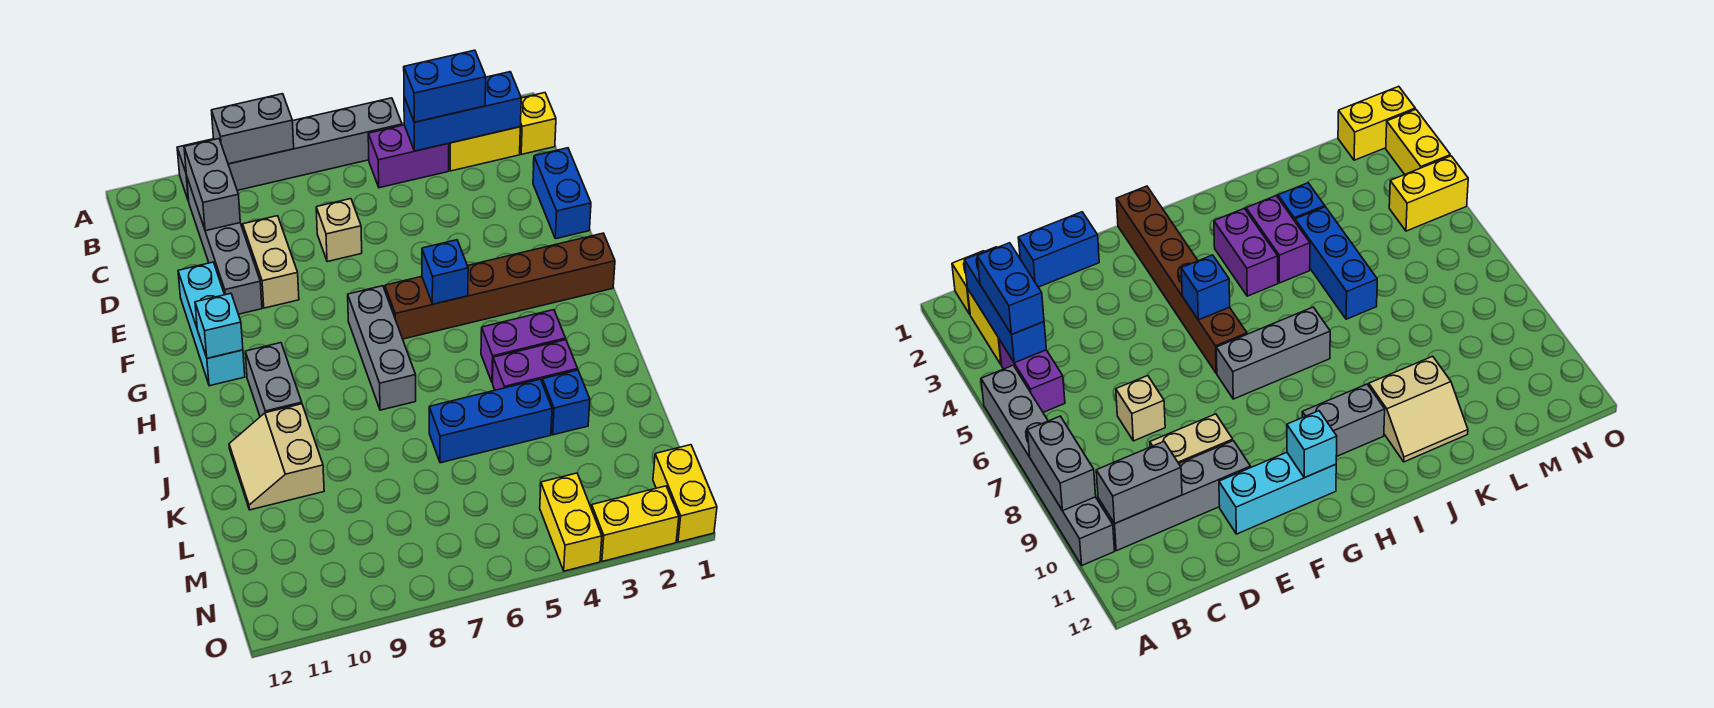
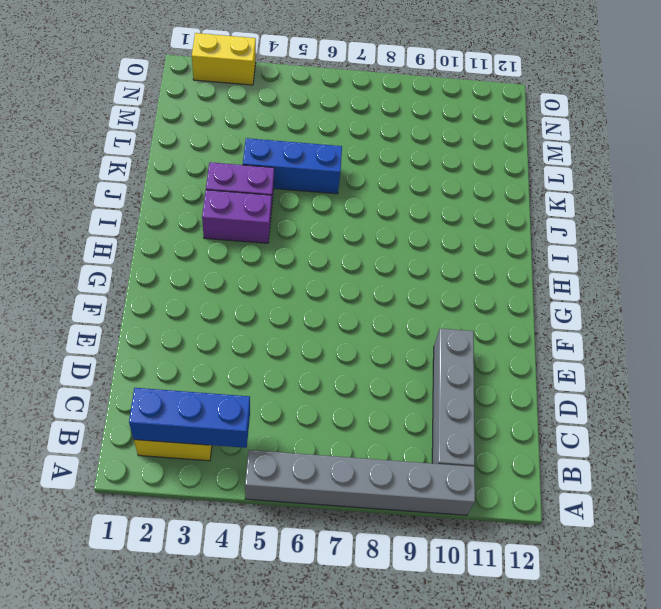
none -> yellow 1x1 brick [520,93,556,154]
none -> purple 1x2 brick [368,125,449,188]
none -> blue 1x2 brick [533,148,591,239]

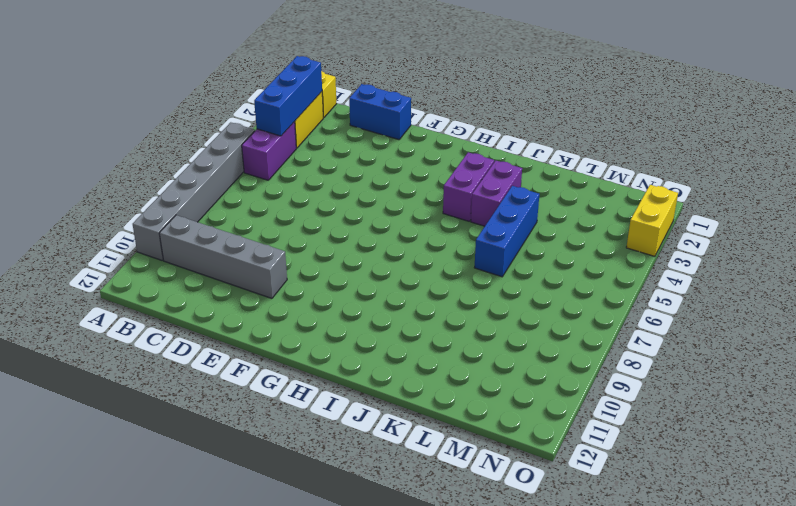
none -> tan 1x1 brick [316,199,362,262]
none -> tan 1x2 brick [243,216,299,308]
none -> cyan 1x3 brick [178,262,245,386]

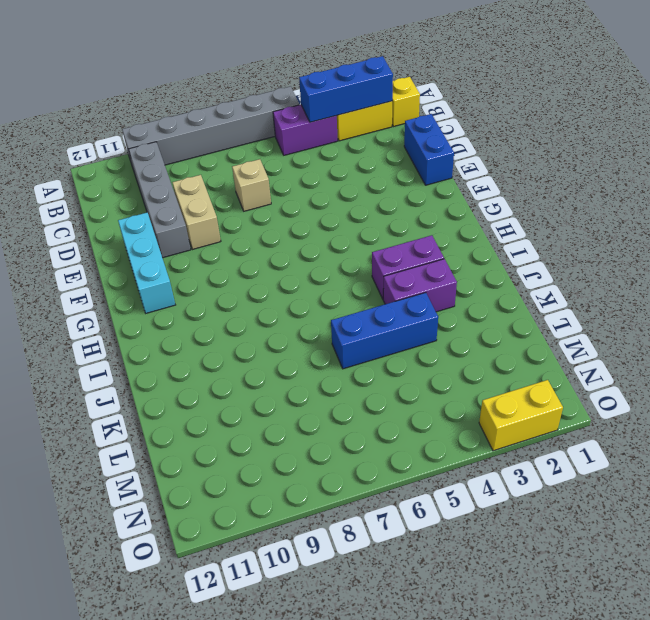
none -> brown 1x6 brick [385,233,615,339]
none -> grey 1x3 brick [348,286,416,410]
none -> grey 1x2 brick [245,343,302,417]

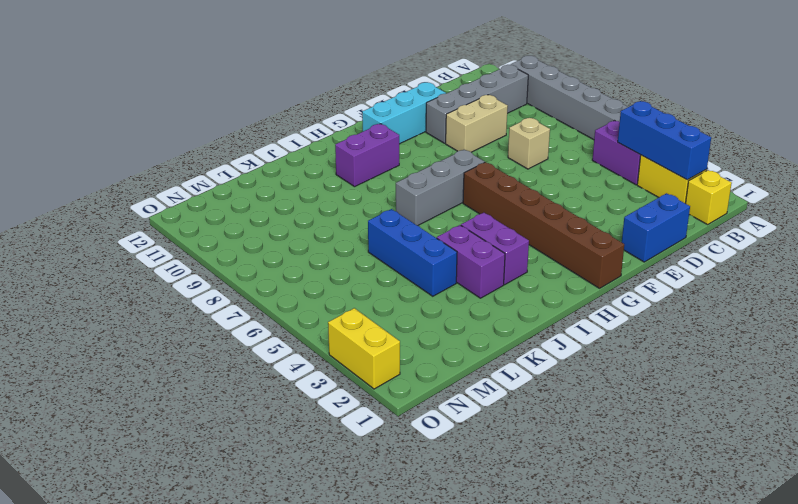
purple 1x2 brick [335,124,399,187] -> grey 1x2 brick [245,343,302,417]
none -> tan 2x2 slope [229,404,324,510]
none -> blue 1x1 brick [542,370,590,435]
none -> yellow 1x2 brick [653,445,717,542]

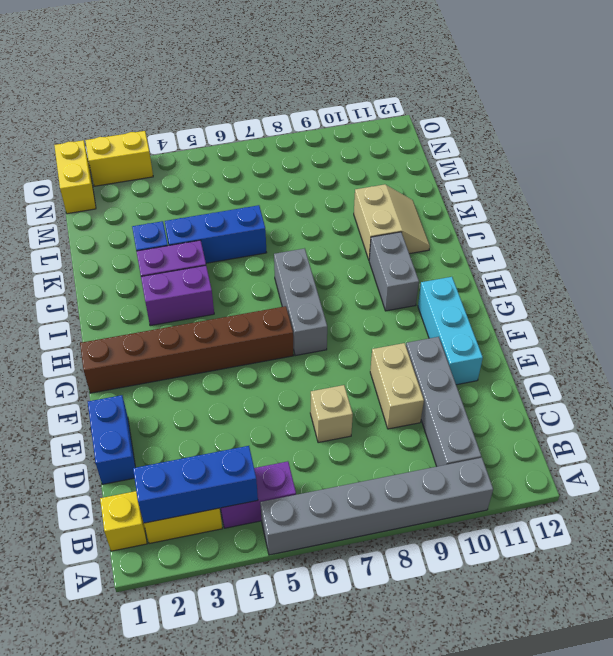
none -> yellow 1x2 brick [540,473,602,571]
none -> grey 1x2 brick [211,94,294,164]
none -> grey 1x2 brick [184,139,240,231]

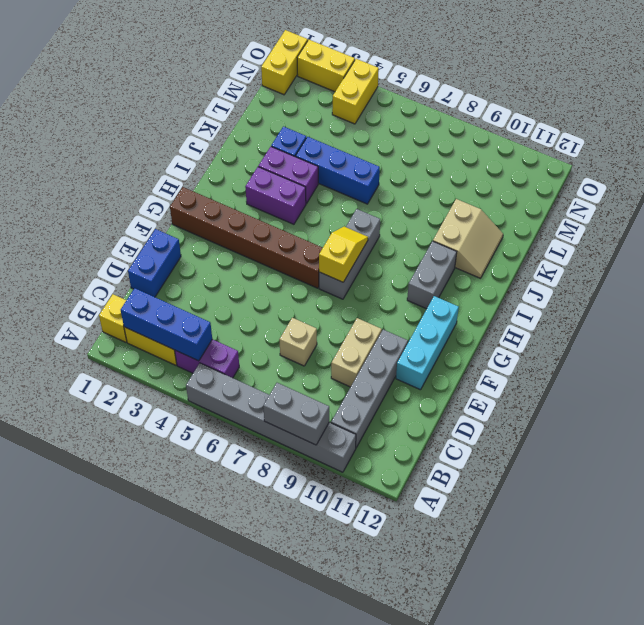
yellow 1x2 slope [319,227,368,282] -> none
none -> grey 1x2 brick [184,139,240,231]
none -> blue 1x1 brick [422,240,468,304]
none -> cyan 1x1 brick [195,293,243,358]

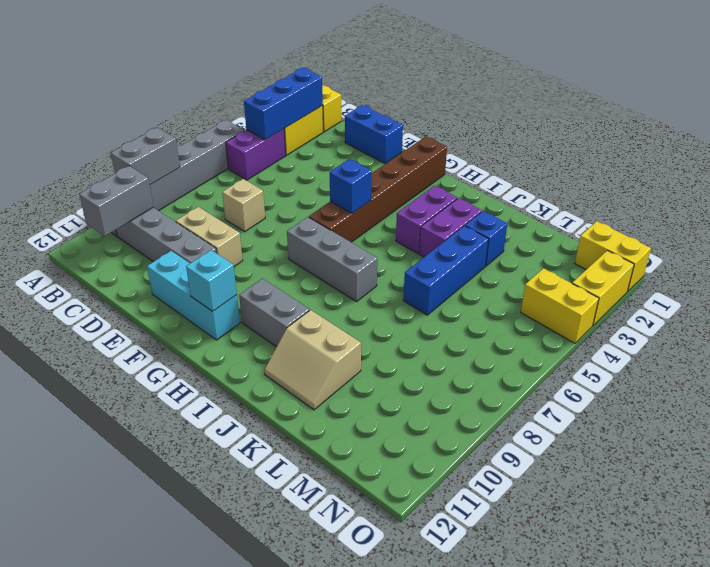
grey 1x2 brick [79,166,153,236] -> grey 1x2 brick turned to [184,139,240,231]
none -> blue 1x2 brick [404,50,486,122]

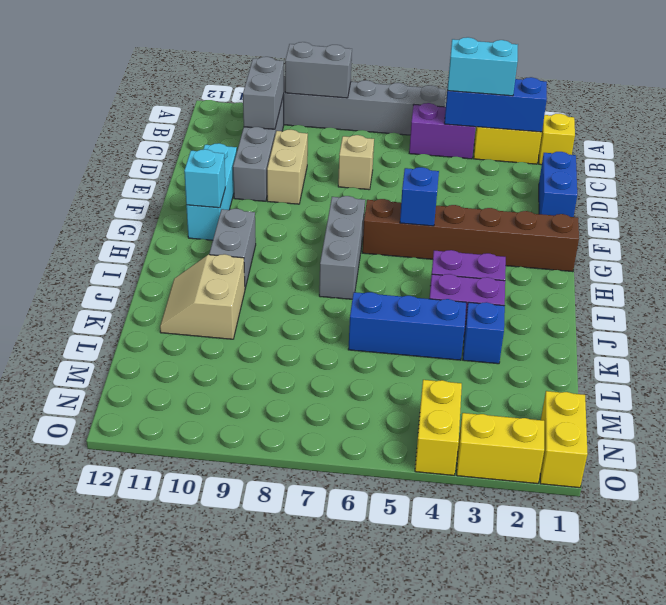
cyan 1x2 brick [447,37,518,96] -> blue 1x2 brick [404,50,486,122]

